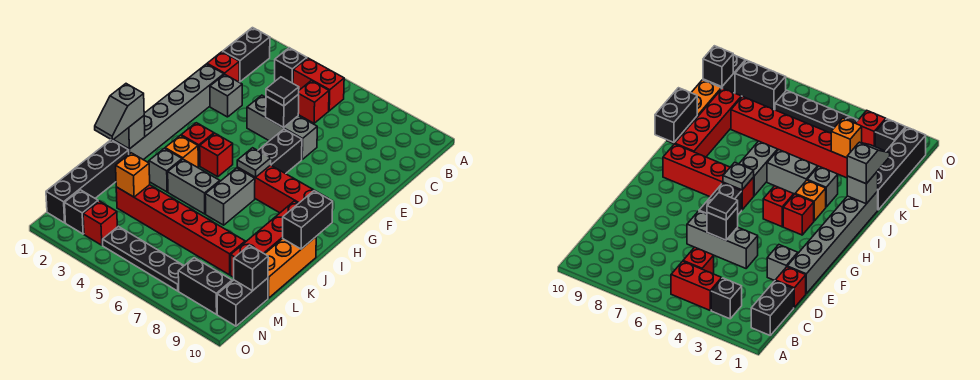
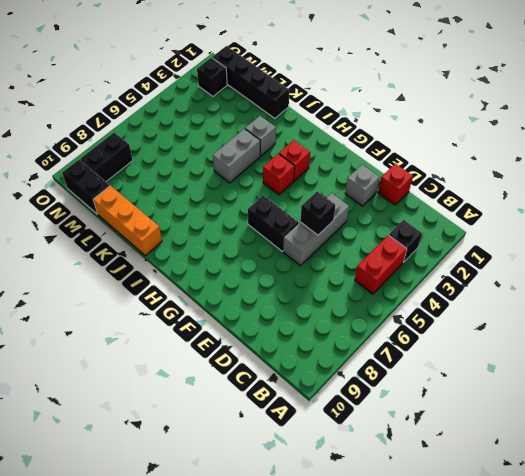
none -> black 1x2 brick [223,28,270,82]
none -> red 1x1 brick [298,81,329,123]
none -> grey 1x6 brick [113,64,224,160]
none -> red 1x4 brick [237,165,327,213]

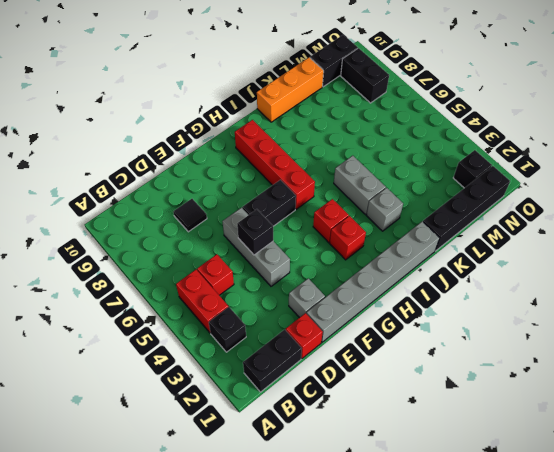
black 1x1 tile [173,199,207,232] -> black 1x1 tile moved to [266,77,299,106]
none -> orange 1x1 brick [165,135,198,167]
none -> grey 1x2 brick [205,168,255,225]
none -> red 1x4 brick [231,201,299,277]
none -> red 1x6 brick [116,185,245,275]

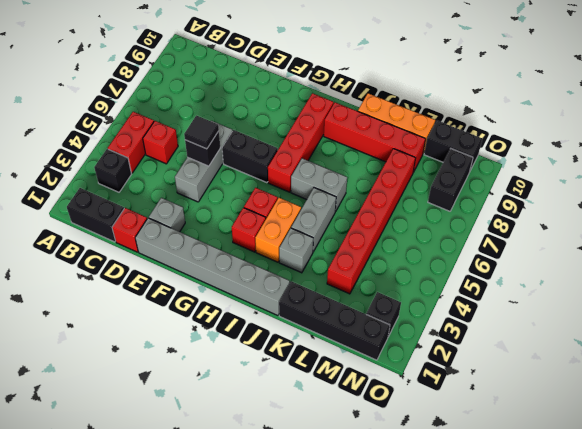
orange 1x2 brick [255,198,301,262] -> orange 1x1 brick [165,135,198,167]
none -> red 1x1 brick [83,201,117,245]
none -> black 1x4 plate [103,226,184,291]
none -> grey 1x1 plate [237,148,271,177]
none -> black 1x2 brick [283,191,333,249]

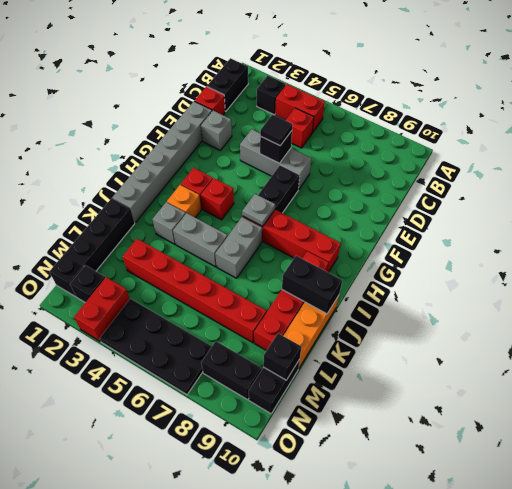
black 1x2 brick [282,256,342,314] -> black 1x2 brick turned to [283,191,333,249]
red 1x2 brick [74,277,129,341] -> red 1x1 brick [83,201,117,245]
black 2x4 plate [100,299,212,395] -> black 1x4 plate [103,226,184,291]
none -> grey 1x1 brick [114,116,145,149]
none -> orange 1x1 brick [116,153,150,197]
none -> grey 1x2 slope [95,84,144,140]

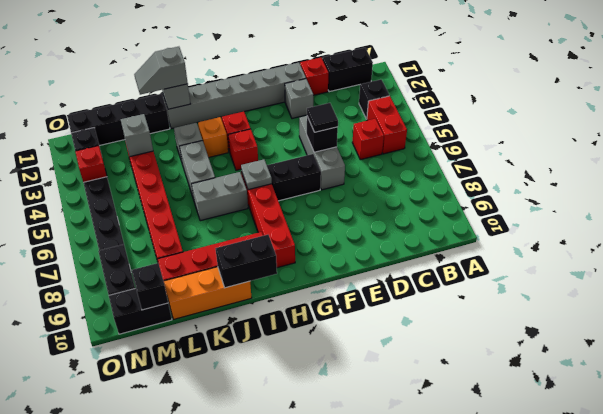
grey 1x1 brick [121,114,153,157] -> orange 1x1 brick [116,153,150,197]

